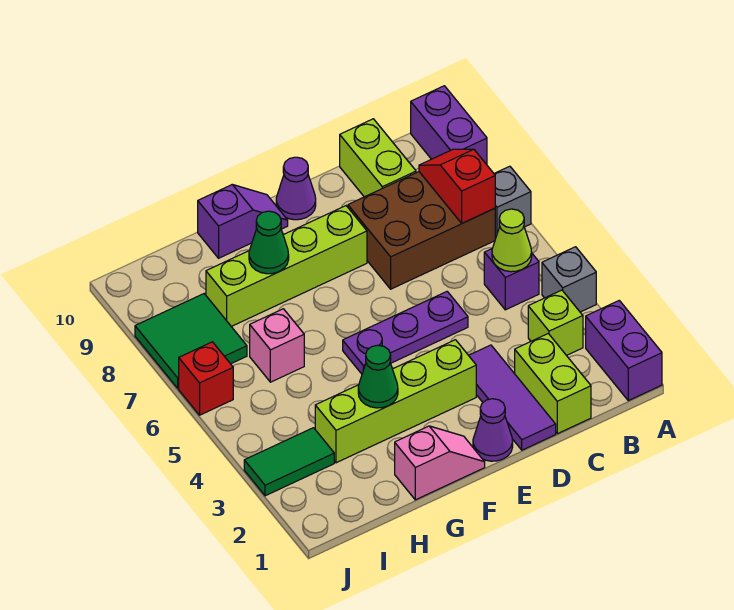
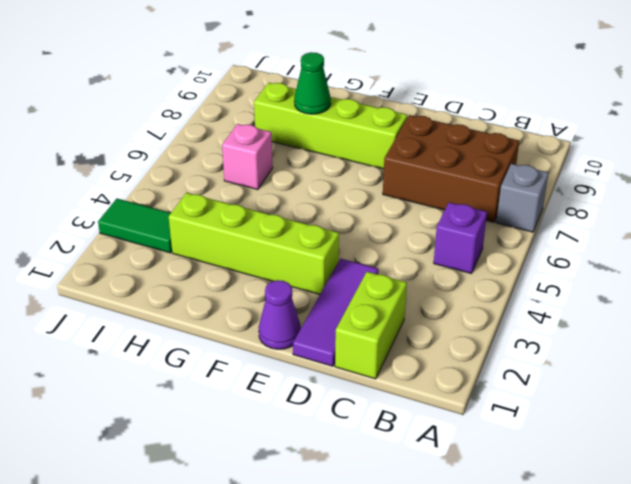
none -> purple 1x2 brick [586,301,662,401]
none -> grey 1x1 brick [542,247,596,312]
none -> purple 1x2 brick [411,86,487,165]

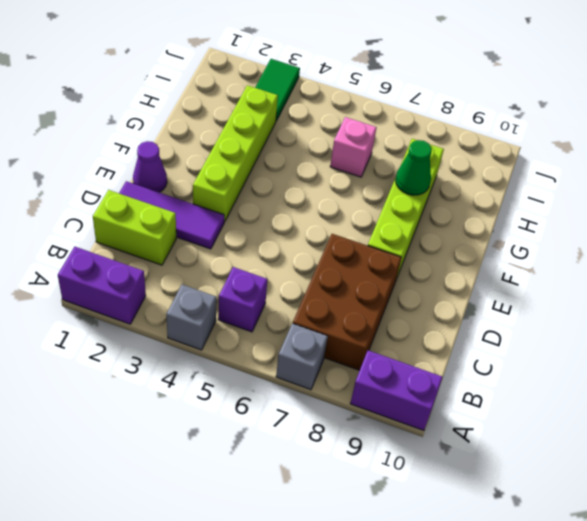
none -> lime 1x1 brick [528,290,583,356]
none -> lime 1x2 brick [340,119,416,197]
none -> purple 1x3 plate [343,292,468,374]

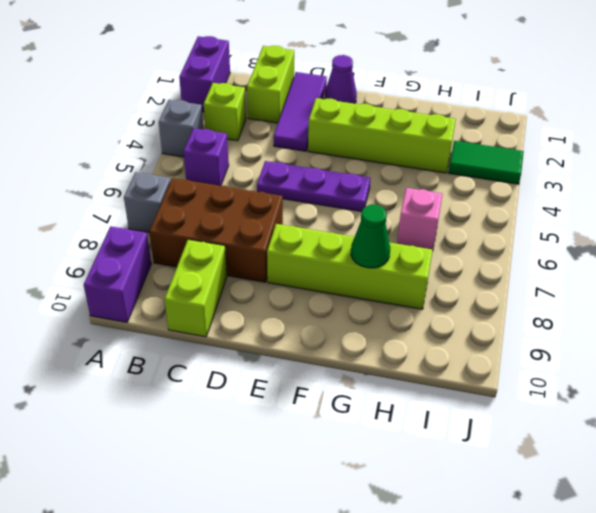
none -> purple 1x1 cone [276,157,316,220]
none -> pink 1x2 slope [395,426,485,500]
none -> purple 1x2 slope [198,185,288,258]

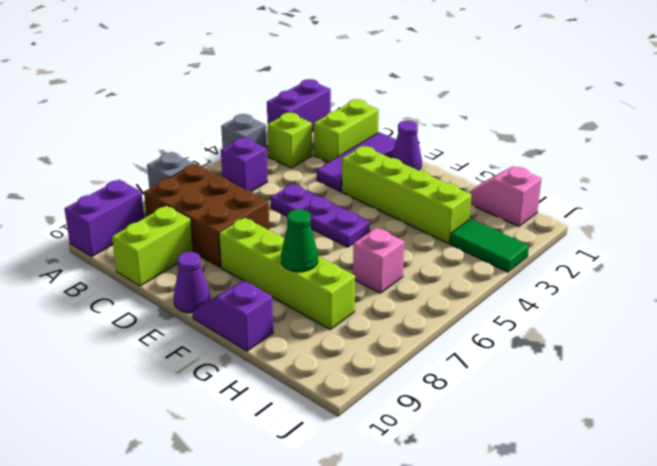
pink 1x2 slope [468,166,542,227] -> pink 1x2 slope moved to [395,426,485,500]
none -> green 2x2 tile [135,294,247,388]
none -> red 1x1 brick [179,342,233,415]
none -> lime 1x1 cone [492,209,532,272]

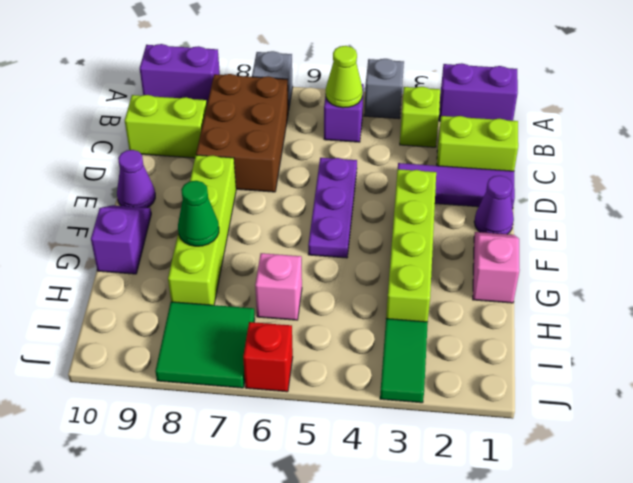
none -> red 1x2 slope [419,149,495,223]
none -> green 1x1 cone [358,345,398,408]

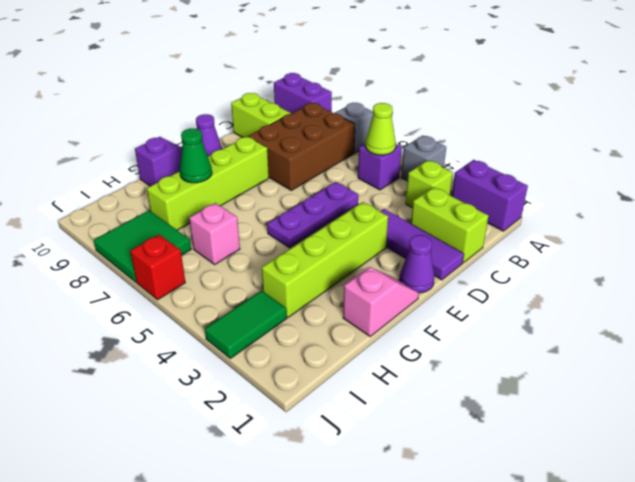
none -> red 1x2 slope [419,149,495,223]
none -> green 1x1 cone [358,345,398,408]

